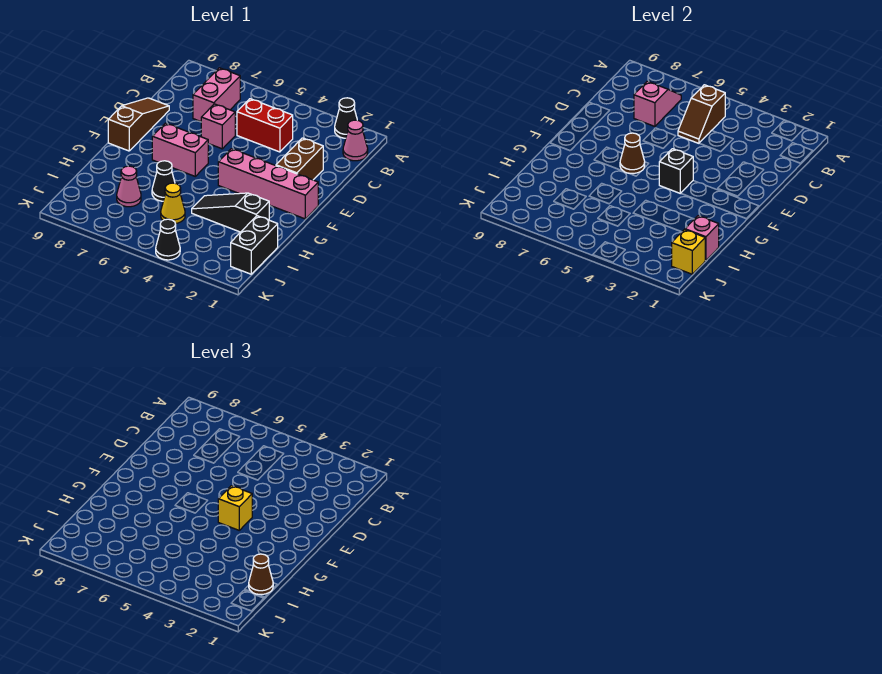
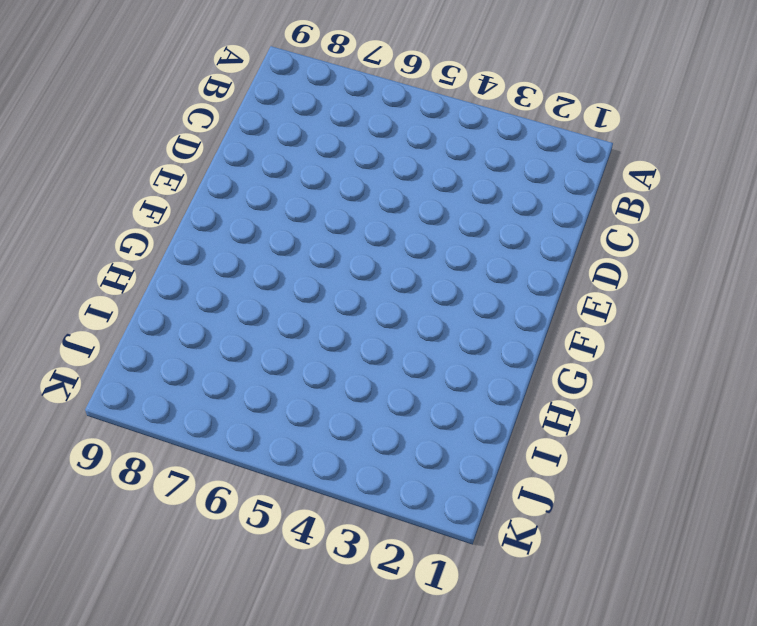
none -> black 1x1 cone [335,98,357,138]
none -> pink 1x1 cone [343,120,368,161]
none -> pink 1x2 brick [193,68,240,122]

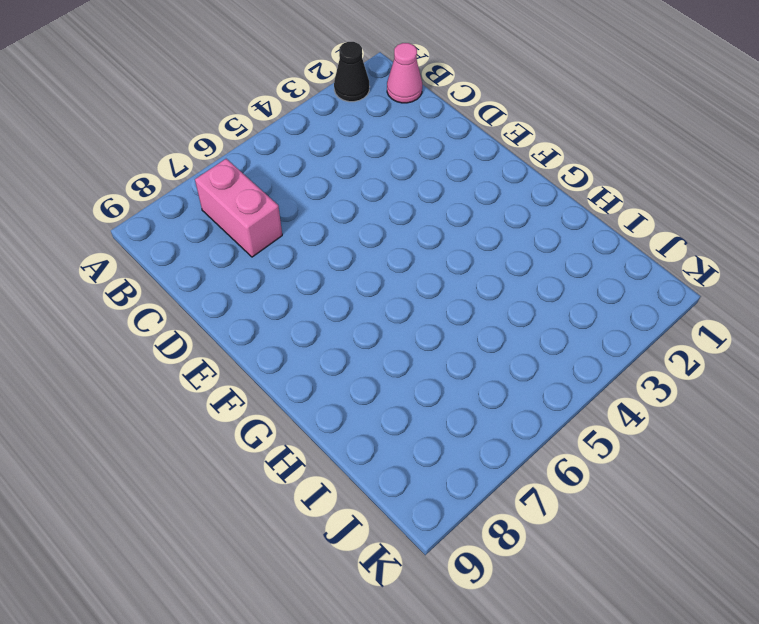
none -> red 1x2 brick [237,99,293,152]
none -> brown 1x2 brick [276,138,323,180]
none -> pink 1x1 brick [201,104,235,149]

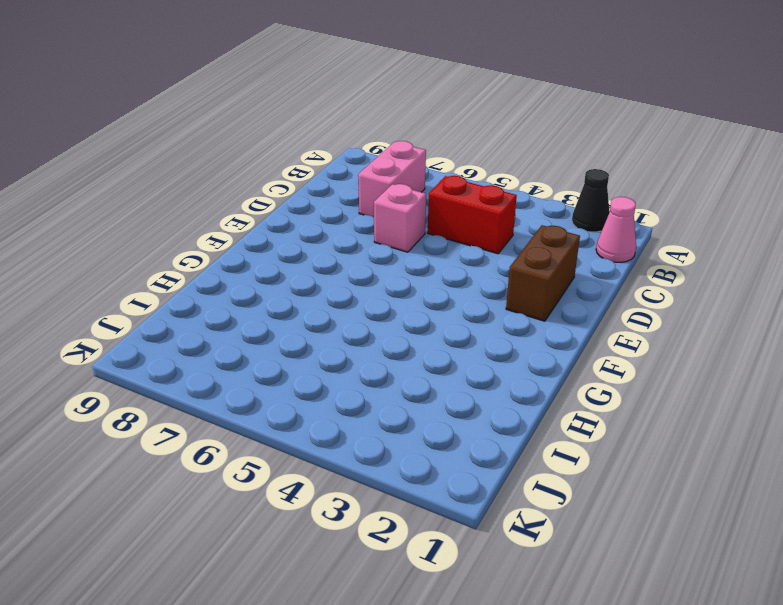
none -> brown 1x3 slope [108,98,169,151]
none -> pink 1x4 brick [218,149,318,219]
none -> pink 1x2 brick [152,123,208,176]

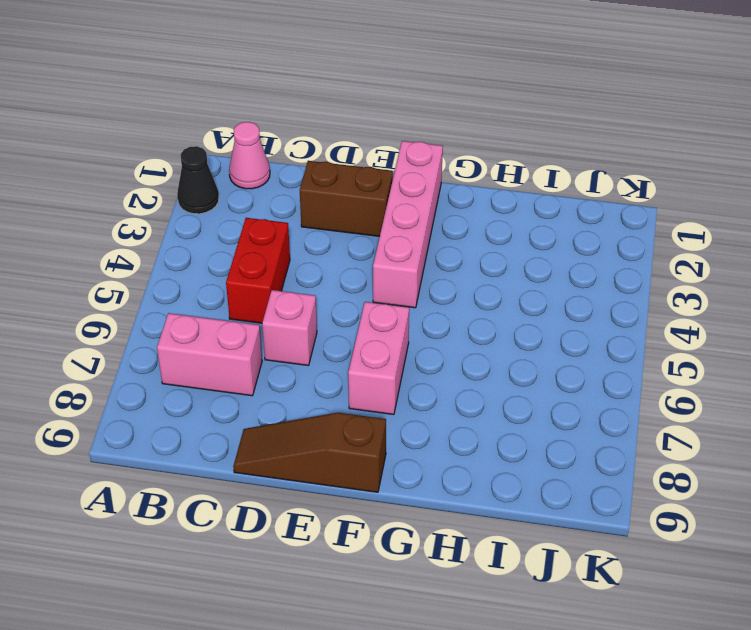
none -> black 1x3 slope [192,193,270,232]
none -> black 1x1 cone [152,161,175,201]
none -> black 1x2 brick [231,216,278,274]

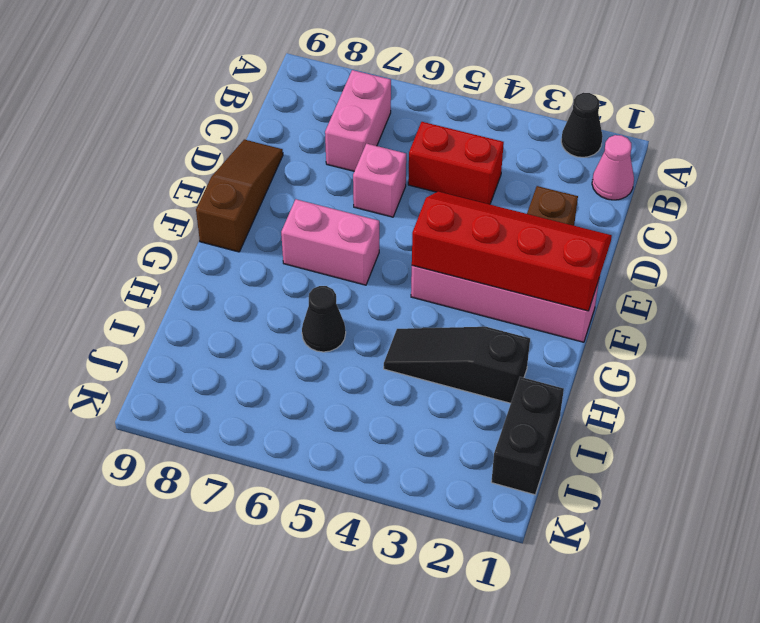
red 2x4 slope [412,192,612,311] -> black 1x1 brick [659,149,693,193]
none -> yellow 1x1 cone [161,183,185,224]
none -> pink 1x1 cone [117,166,141,207]
none -> black 1x1 cone [156,219,180,260]

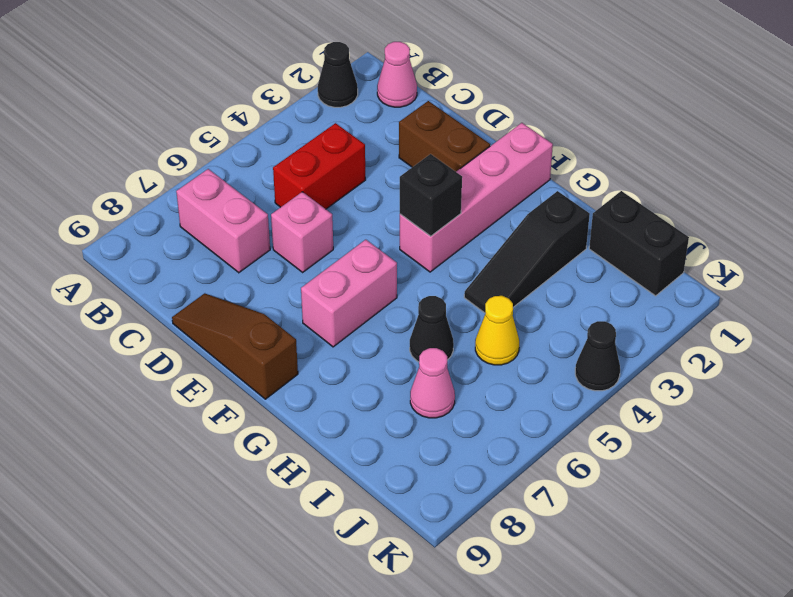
none -> brown 1x2 slope [678,85,725,143]
none -> pink 1x2 slope [634,81,681,126]
none -> brown 1x1 cone [620,133,645,174]

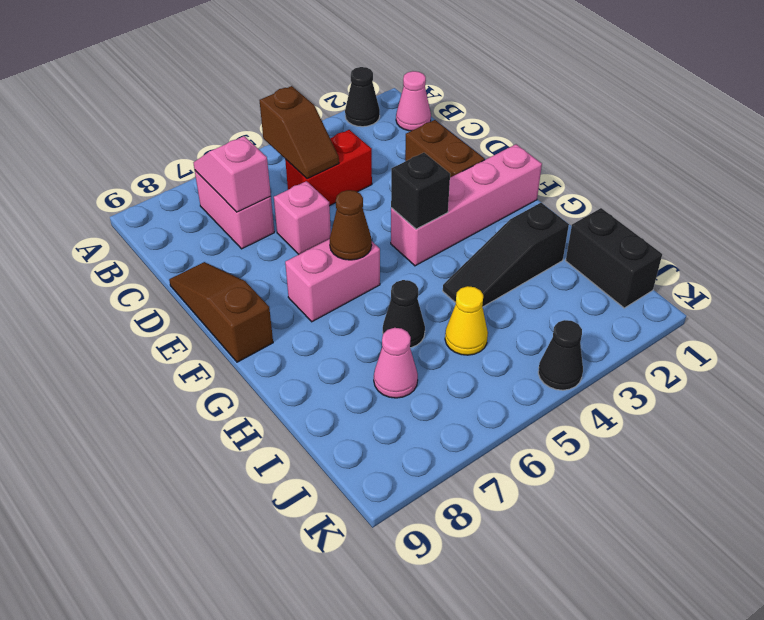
none -> pink 1x1 brick [685,216,719,261]
none -> yellow 1x1 brick [672,230,705,274]
none -> yellow 1x1 brick [218,486,252,530]

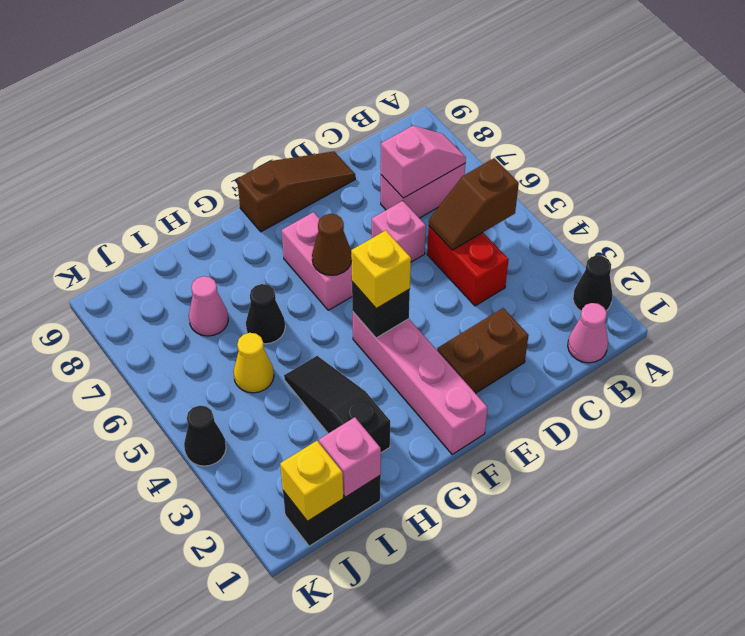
none -> brown 1x1 cone [249,554,273,594]

